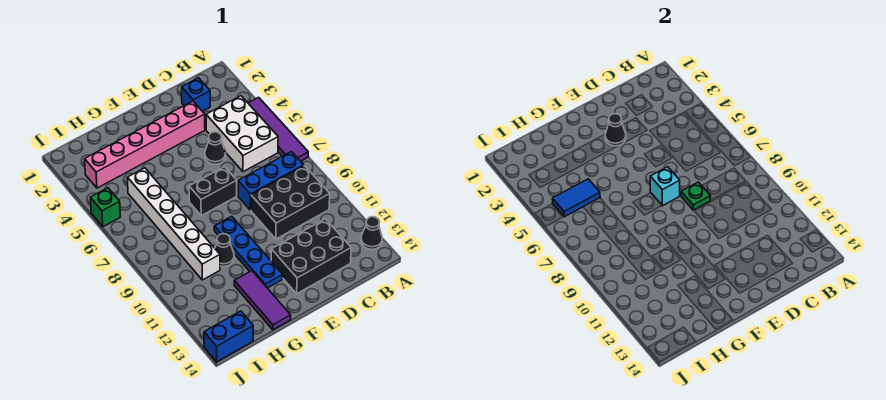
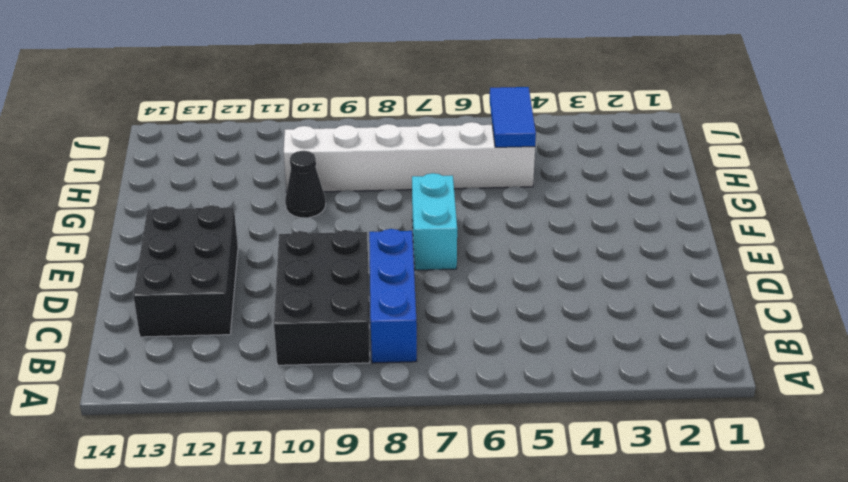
cyan 1x2 brick [412,173,457,270] -> black 1x2 brick [189,167,237,216]
none -> purple 1x4 tile [248,97,308,161]
none -> black 1x1 cone [361,217,382,249]
none -> white 2x3 brick [206,96,278,172]

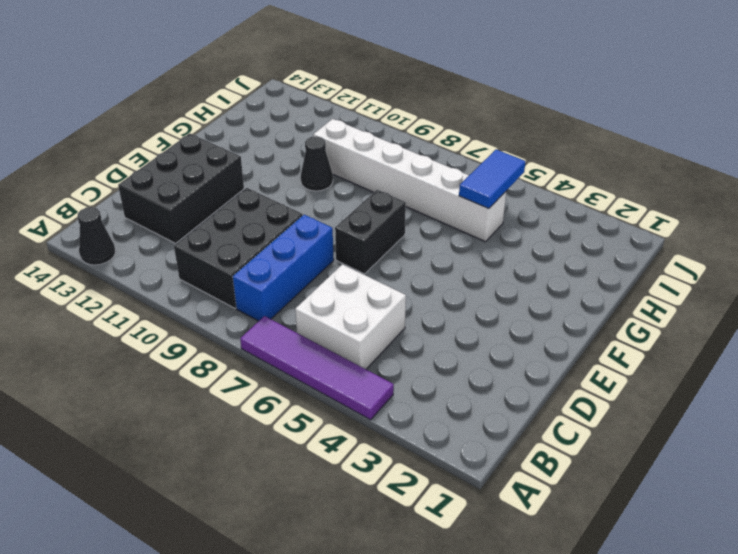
white 2x2 brick [295,264,406,369] -> white 2x3 brick [206,96,278,172]
none -> blue 1x1 brick [182,78,210,111]
none -> pink 1x6 brick [85,101,205,188]
none -> black 1x1 cone [205,132,226,164]

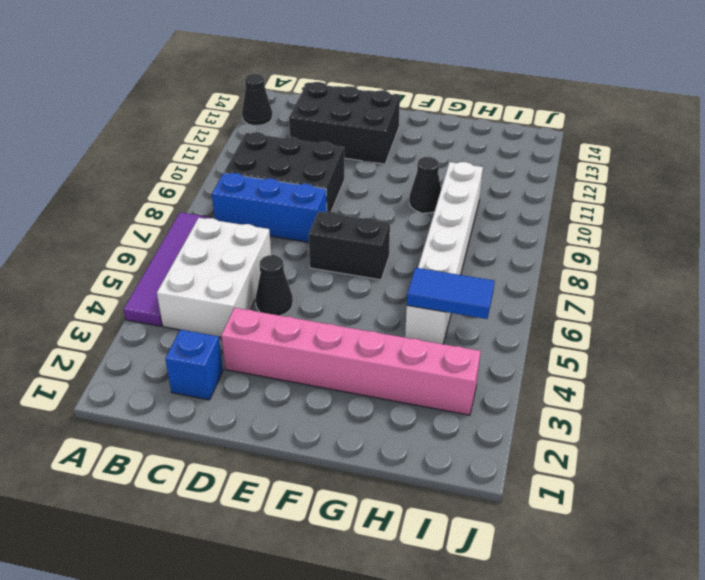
none -> blue 1x4 plate [214,216,283,288]
none -> purple 1x3 tile [234,271,291,330]
none -> blue 1x2 brick [204,311,253,362]

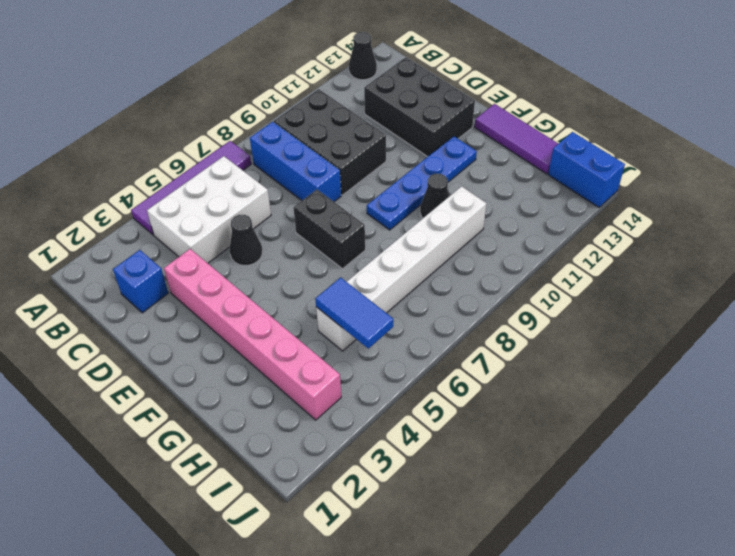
purple 1x3 tile [475,104,558,174] -> purple 1x3 tile turned to [234,271,291,330]
none -> green 1x1 brick [90,188,120,227]
none -> green 1x1 plate [681,182,711,210]
none -> black 1x1 cone [605,114,626,146]

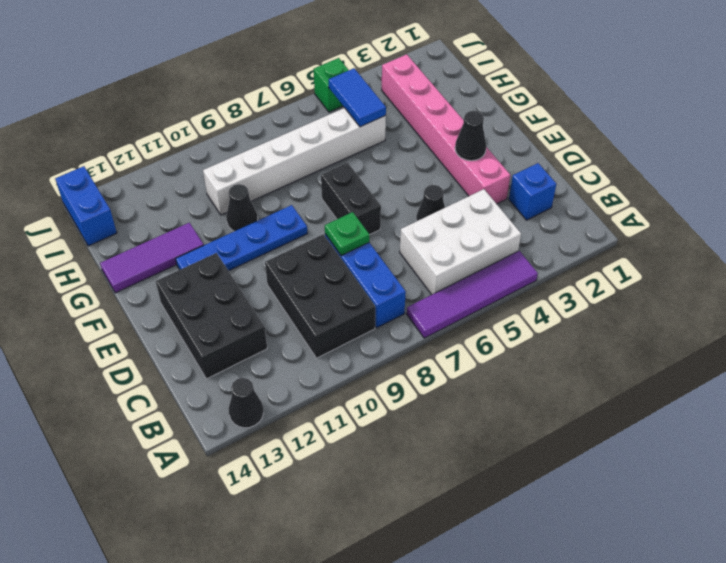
none -> cyan 1x1 brick [650,167,680,206]

